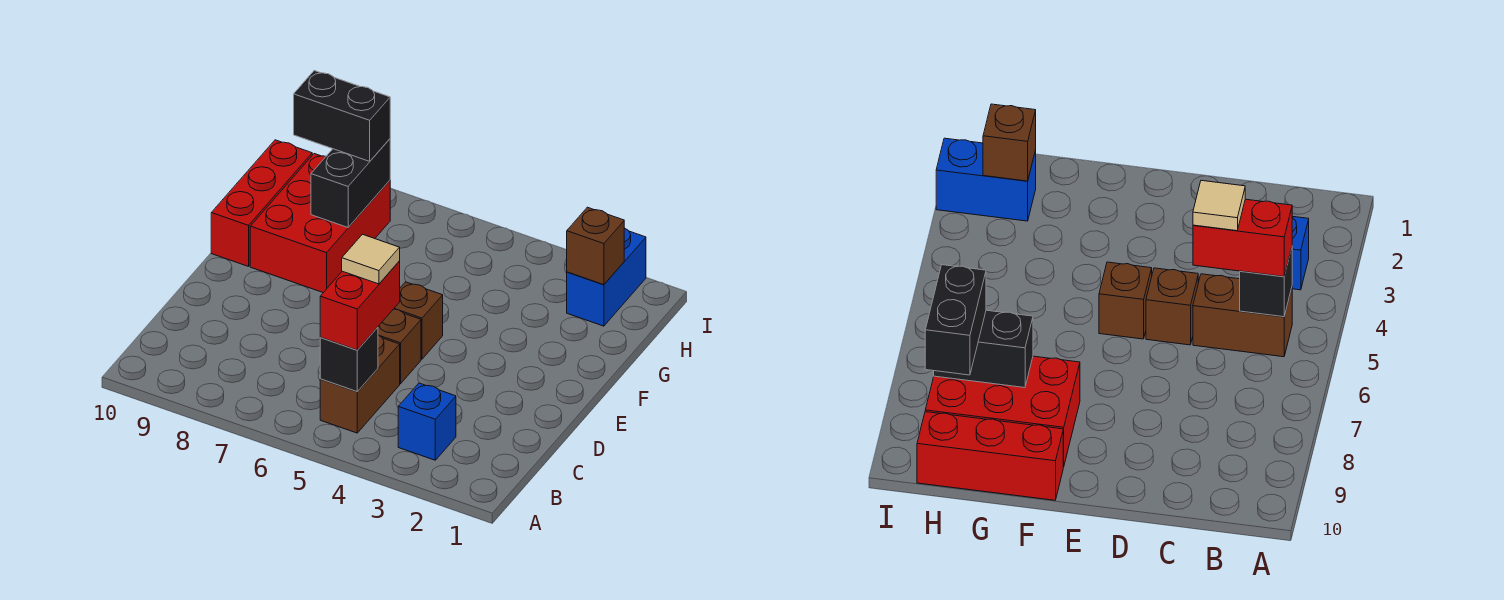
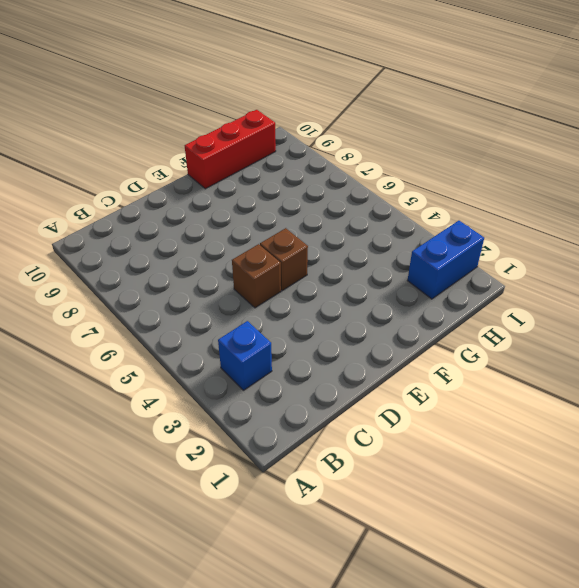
none -> brown 1x2 brick [320,335,400,433]
none -> red 2x3 brick [250,154,390,293]
none -> black 1x1 brick [320,327,378,392]

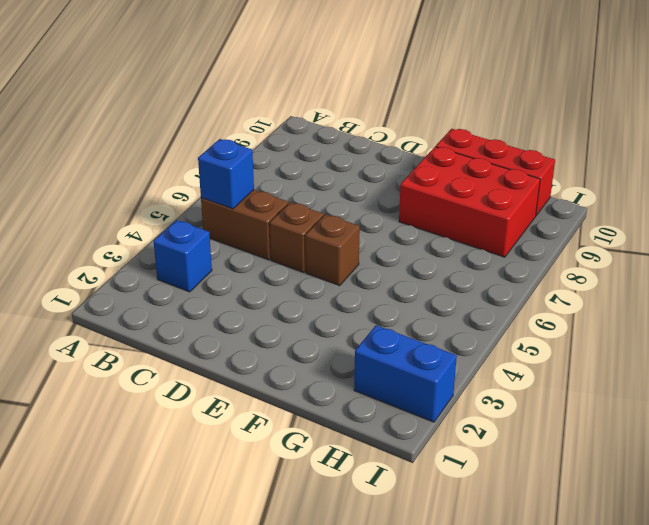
blue 1x1 brick [198,139,254,209] -> black 1x1 brick [320,327,378,392]
none -> black 1x2 brick [311,139,390,227]
none -> brown 1x1 brick [567,207,624,285]
none -> red 1x2 brick [320,261,400,350]

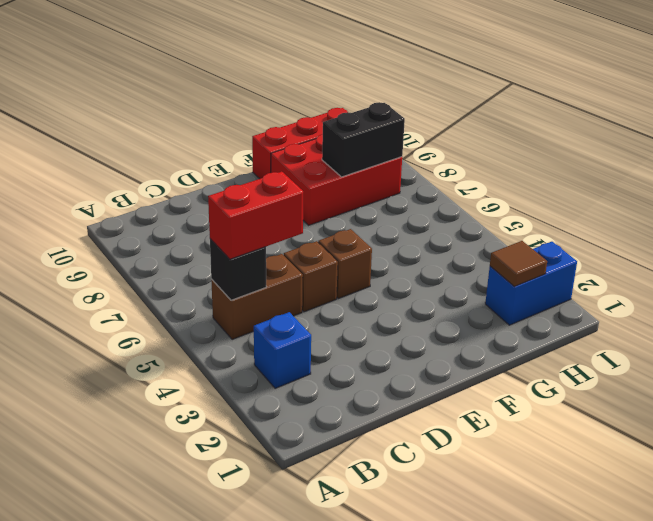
brown 1x1 tile [490,241,547,286] -> brown 1x1 brick [567,207,624,285]
none -> black 1x2 brick [294,71,390,161]
none -> tan 1x1 tile [342,234,400,284]

